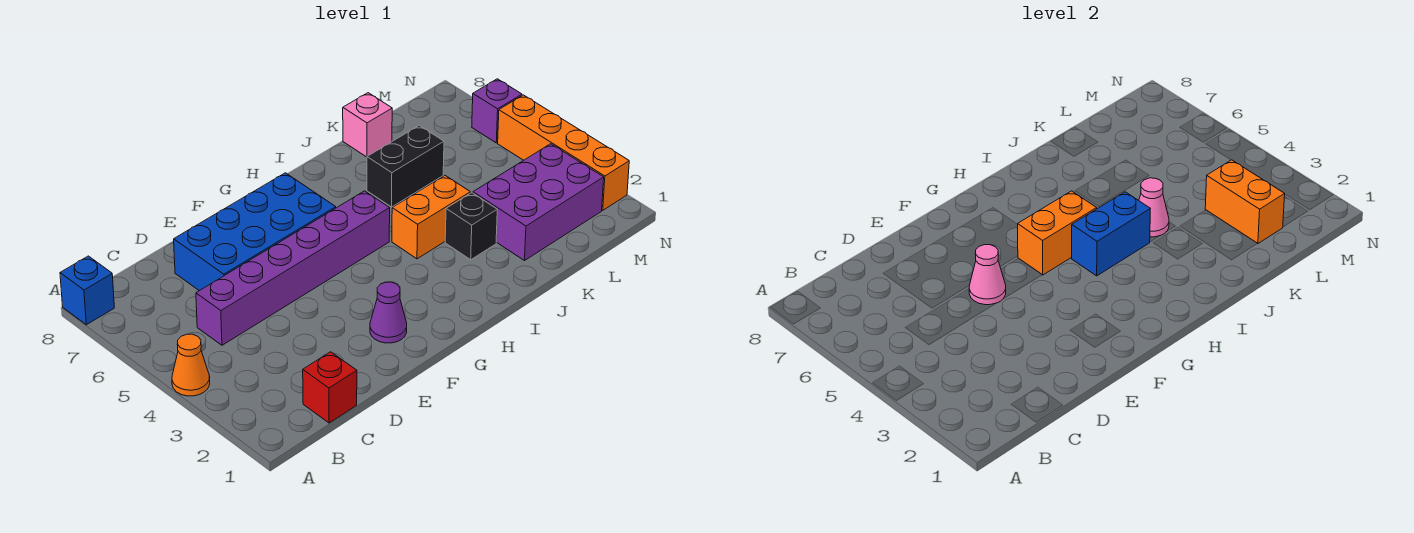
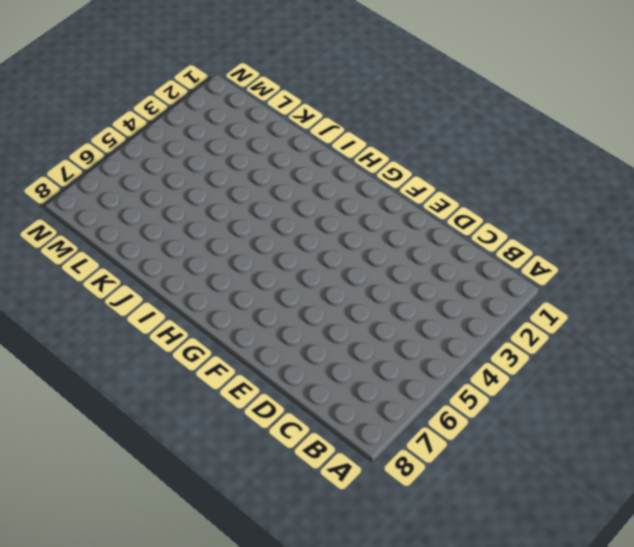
none -> orange 1x1 cone [172,334,210,396]
none -> blue 1x1 brick [60,256,114,325]
none -> red 1x1 brick [303,352,357,423]

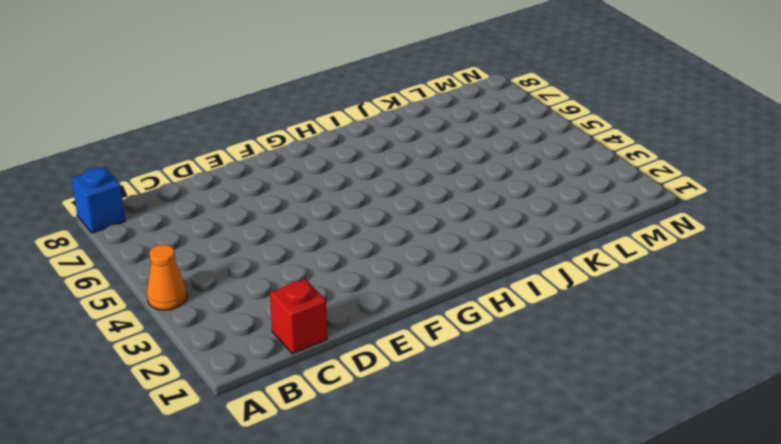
none -> purple 1x6 brick [196,191,390,345]
none -> blue 2x4 brick [174,173,336,291]
none -> purple 1x1 cone [370,282,407,343]

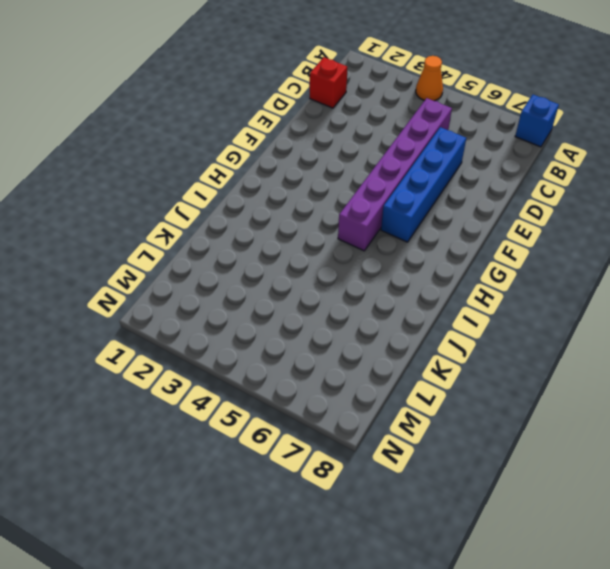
blue 1x4 brick [381,127,466,242] -> blue 2x4 brick [174,173,336,291]
none -> purple 1x1 cone [370,282,407,343]
none -> orange 1x2 brick [392,176,470,259]
none -> black 1x1 brick [445,193,497,260]

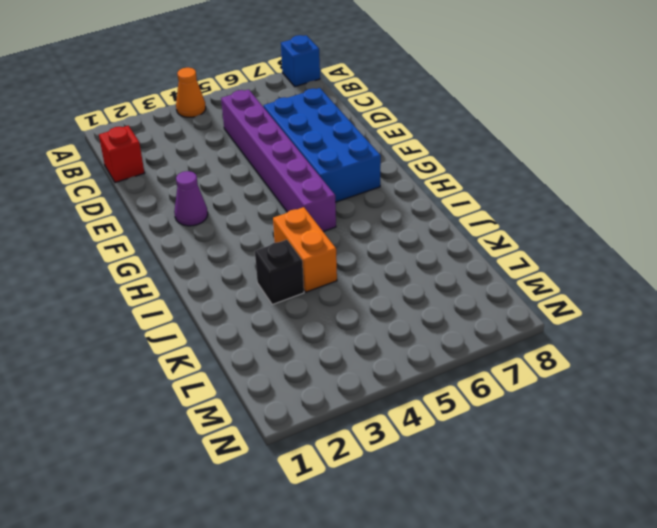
none -> black 1x2 brick [367,126,444,207]
none -> purple 2x3 brick [473,144,604,261]
none -> pink 1x1 brick [343,93,392,157]

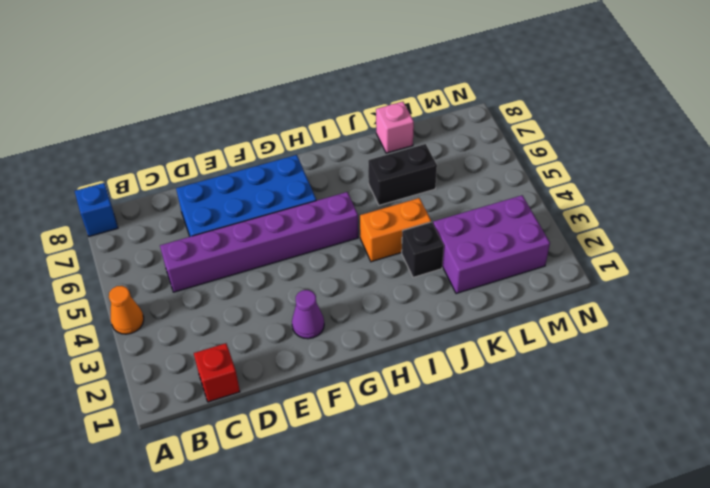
none -> orange 1x4 brick [498,95,629,210]
none -> purple 1x1 brick [472,79,522,143]
none -> pink 1x1 cone [969,245,1006,305]

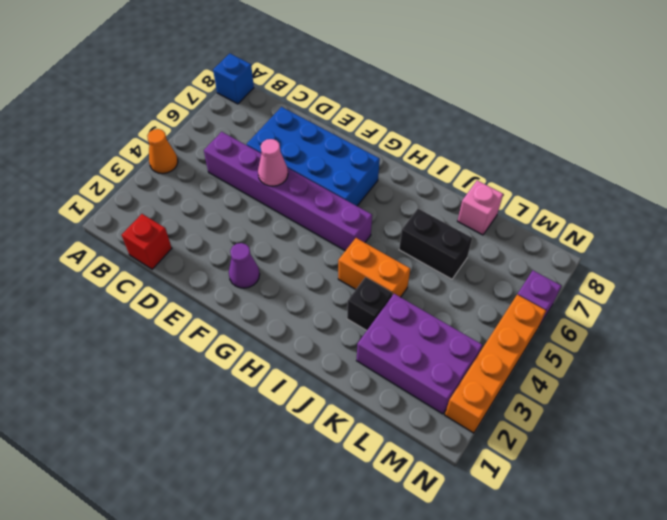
none -> orange 1x2 brick [1018,191,1097,275]
none -> blue 1x2 brick [1072,192,1150,276]
none -> pink 1x1 cone [1139,178,1169,237]

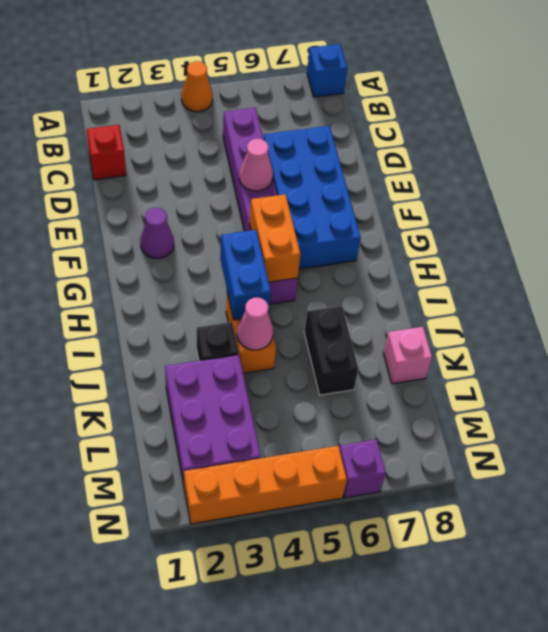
none -> orange 1x2 brick [1205,160,1285,244]

